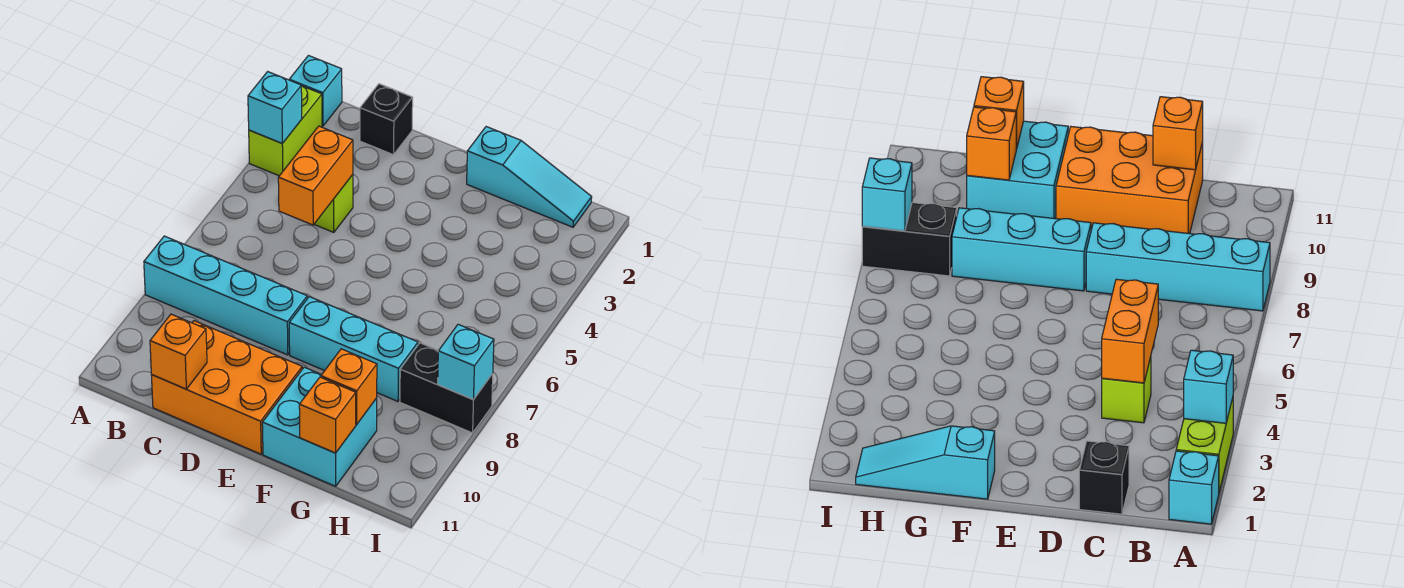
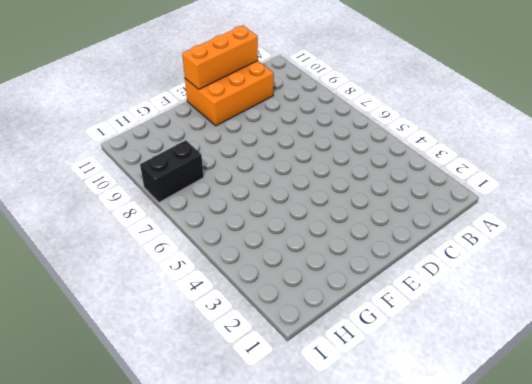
orange 1x3 brick [182,25,258,89] -> orange 1x1 brick [150,314,207,389]
none -> cyan 1x1 brick [289,56,342,126]
none -> lime 1x2 brick [249,86,322,176]
none -> cyan 1x4 brick [144,236,307,355]

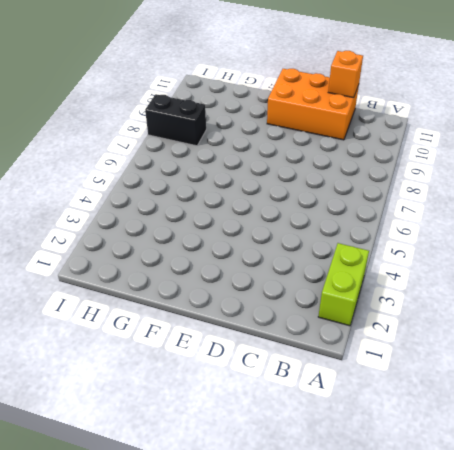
none -> cyan 1x1 brick [289,56,342,126]
none -> cyan 1x4 brick [144,236,307,355]
none -> black 1x1 brick [360,84,413,155]

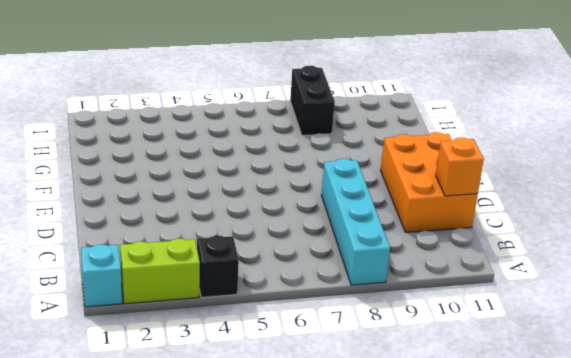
black 1x1 brick [197,236,239,297] -> black 1x1 brick moved to [360,84,413,155]
none -> lime 1x1 brick [314,175,353,232]
none -> cyan 1x3 brick [289,297,418,401]
none -> cyan 1x3 slope [467,127,592,227]

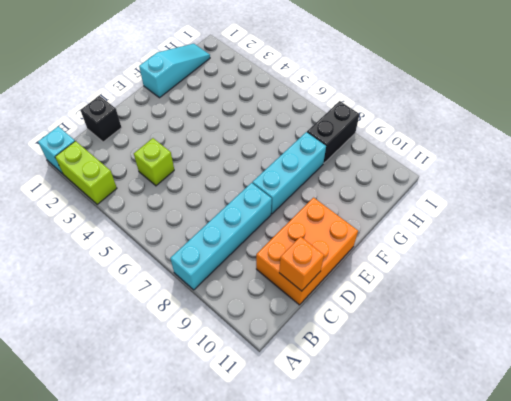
none -> cyan 2x2 brick [262,367,377,486]
none -> cyan 1x1 brick [248,72,302,143]
none -> orange 1x2 brick [278,126,353,225]

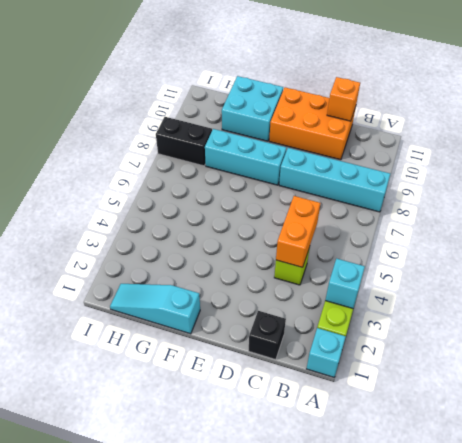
none -> orange 1x1 brick [321,349,377,424]
none -> orange 1x1 brick [299,377,356,453]
none -> cyan 1x1 brick [438,324,494,400]

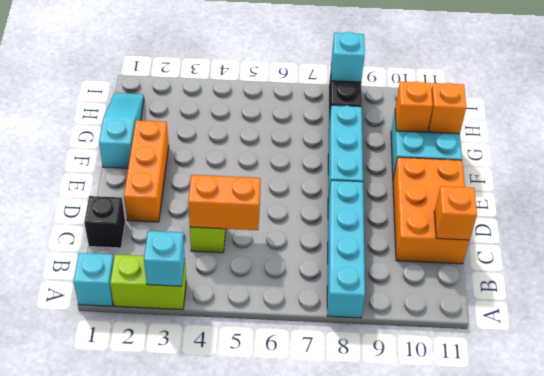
orange 1x3 brick [124,120,169,222] -> none

